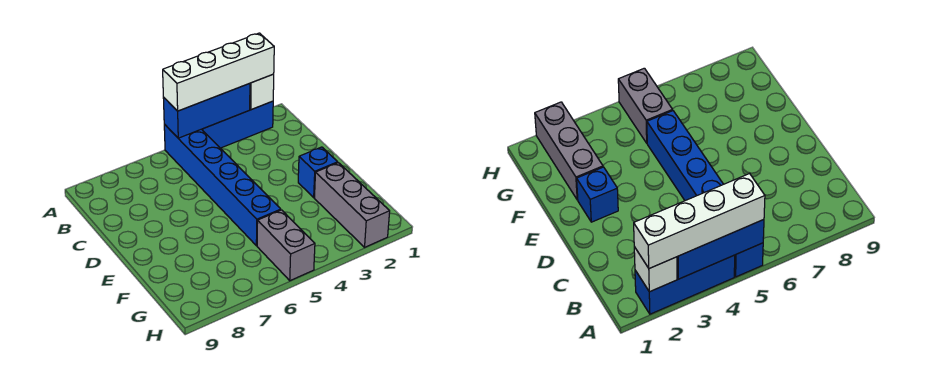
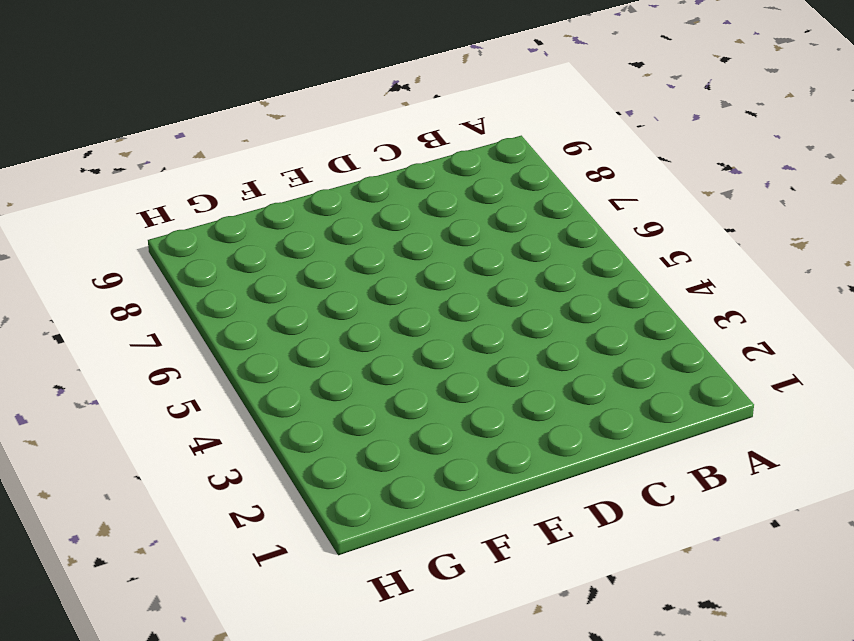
none -> blue 1x3 brick [202,101,273,148]
none -> blue 1x6 brick [164,124,281,246]

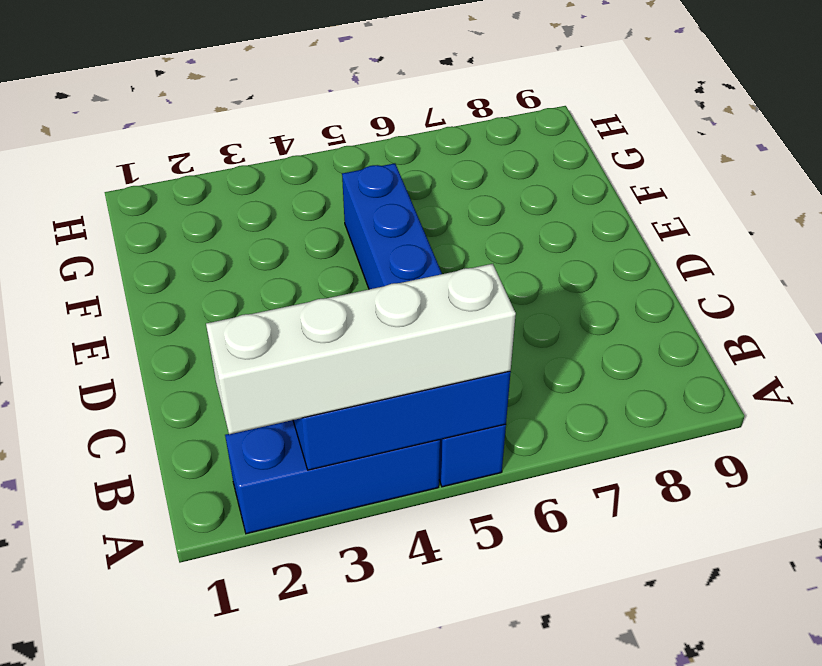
none -> blue 1x1 brick [298,147,338,197]
none -> grey 1x3 brick [314,163,390,247]

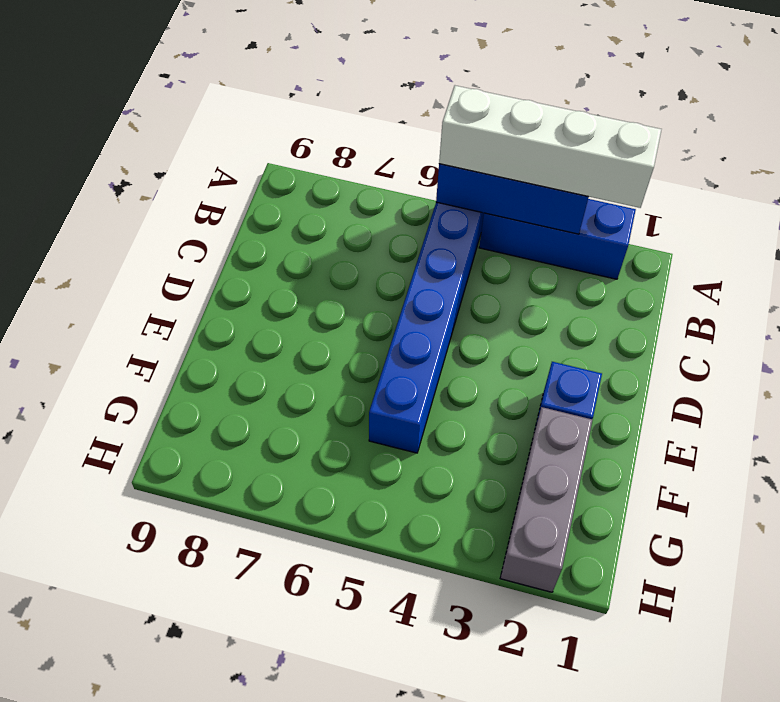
none -> grey 1x2 brick [257,210,315,281]
none -> white 1x1 brick [250,74,274,110]

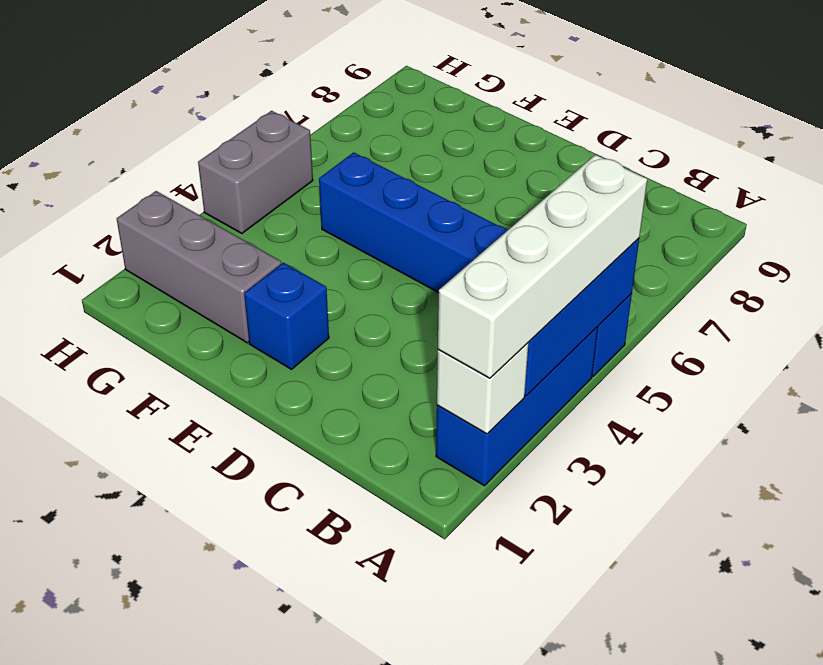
grey 1x2 brick [198,111,313,233] -> grey 1x2 brick turned to [257,210,315,281]

